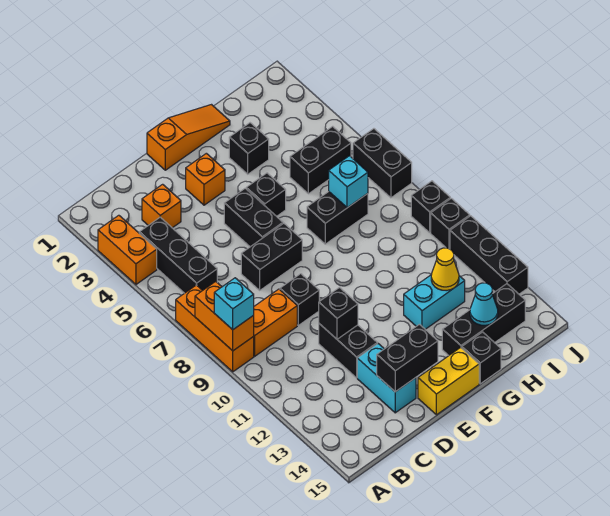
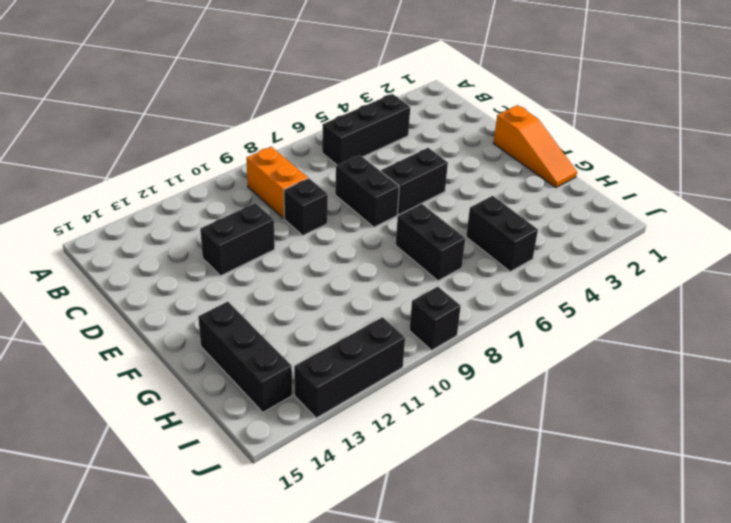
none -> orange 1x2 brick [98,215,157,284]
none -> orange 1x3 brick [176,285,254,372]
none -> orange 1x1 brick [142,184,181,228]
none -> cyan 1x2 brick [357,344,416,413]

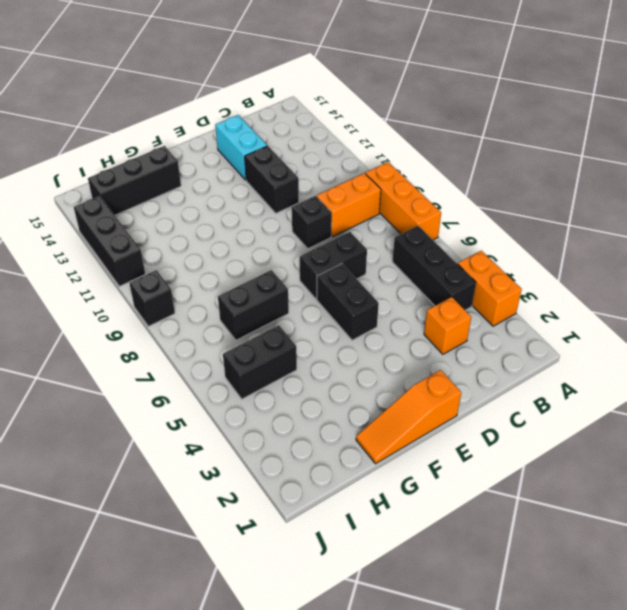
none -> orange 1x1 brick [186,153,225,205]
none -> yellow 1x2 brick [418,347,479,415]
none -> black 1x1 brick [246,173,286,216]
none -> black 1x1 brick [229,123,269,174]

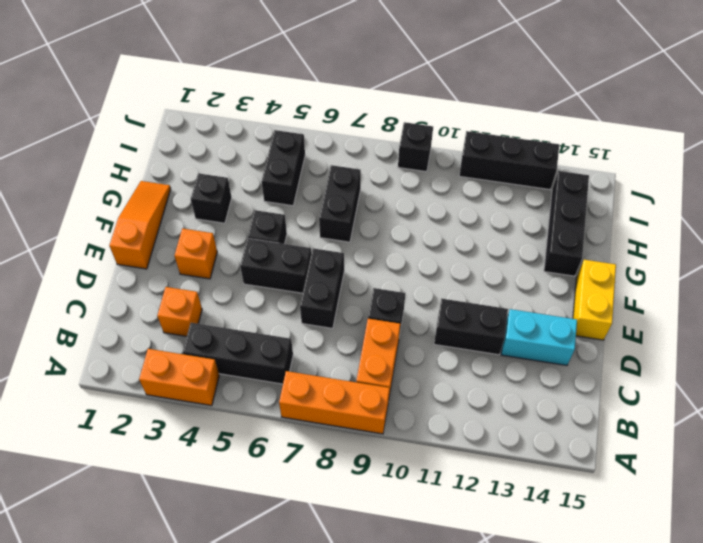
none -> cyan 1x2 brick [404,275,465,329]
none -> black 1x1 brick [462,332,501,384]
none -> black 1x2 brick [353,129,412,198]
none -> black 1x1 brick [431,198,470,249]

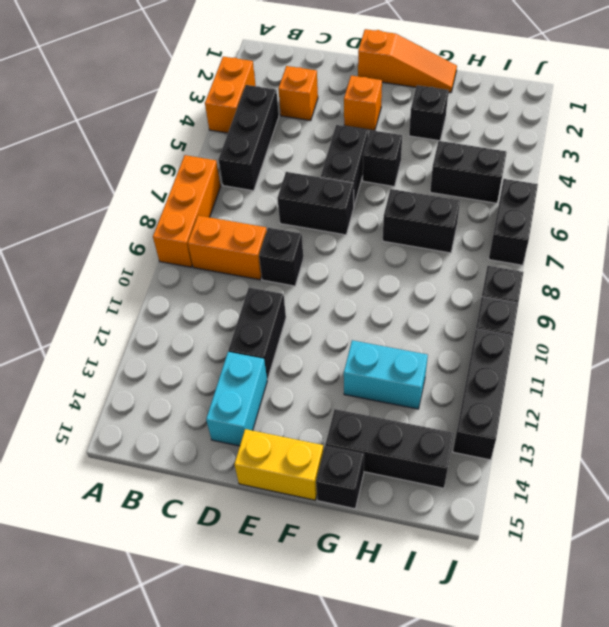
none -> orange 1x2 brick [195,282,254,351]
none -> black 1x1 brick [319,288,358,339]
none -> black 1x2 brick [377,324,438,392]
none -> cyan 1x1 brick [329,156,368,208]

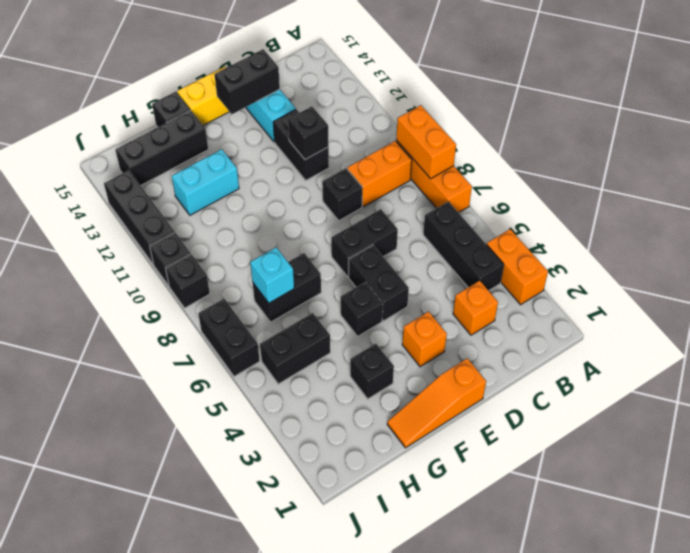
none -> yellow 1x1 cone [431,248,459,291]
none -> cyan 1x1 cone [470,283,498,325]
none -> cyan 1x1 brick [214,278,254,330]

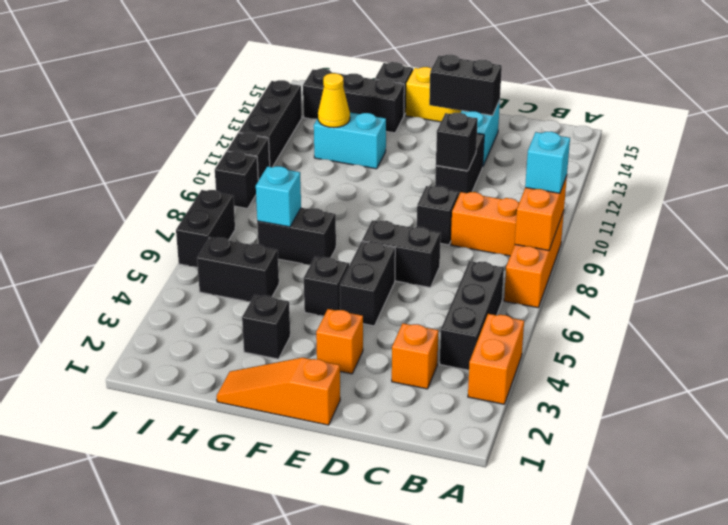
none -> cyan 1x1 cone [470,283,498,325]

